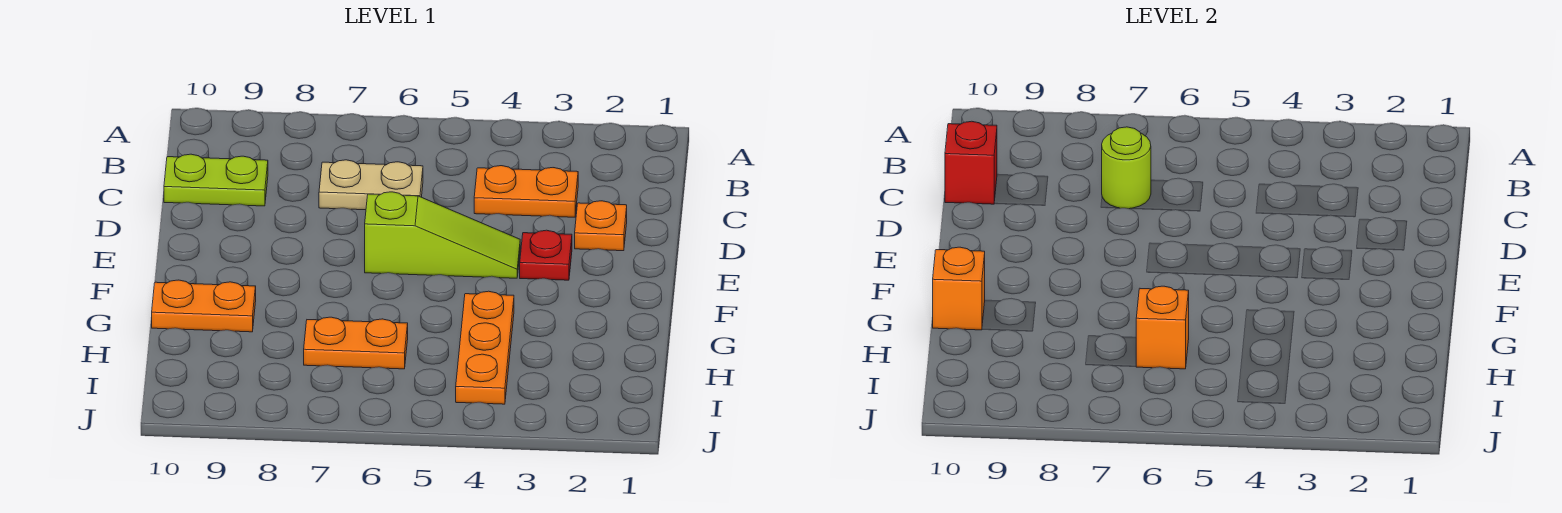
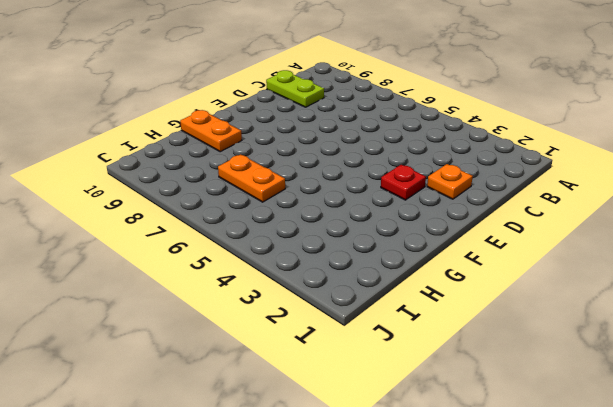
none -> orange 1x2 plate [474,166,578,217]
none -> tan 1x2 plate [319,160,423,210]
none -> lime 1x3 slope [365,192,520,278]

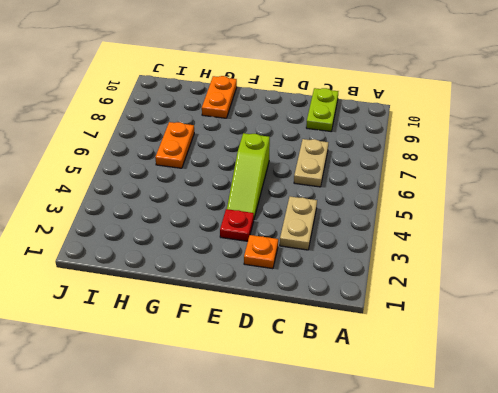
tan 1x2 plate [280,197,317,250] -> orange 1x2 plate [474,166,578,217]
none -> orange 1x3 plate [456,291,514,404]
none -> lime 1x1 round brick [1102,127,1151,209]
none -> red 1x1 brick [945,121,997,204]

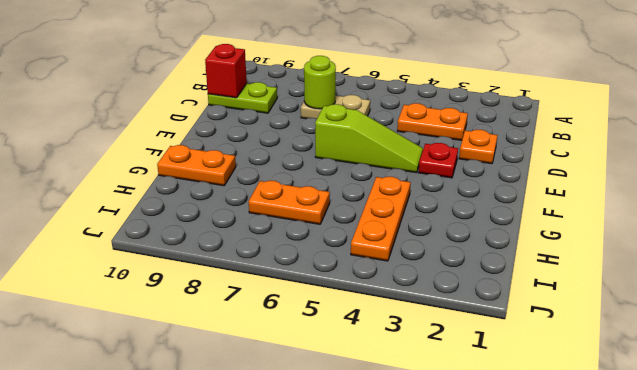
none -> orange 1x1 brick [933,247,985,330]
none -> orange 1x1 brick [1136,286,1189,369]

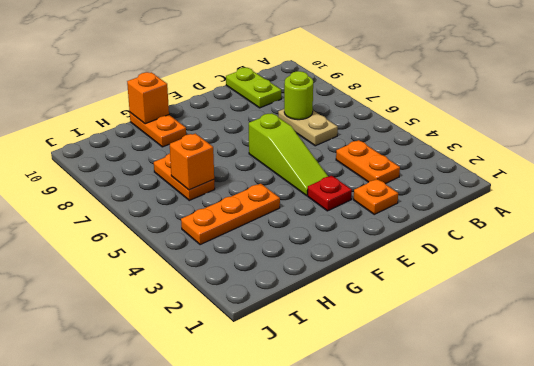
none -> red 1x1 brick [945,121,997,204]

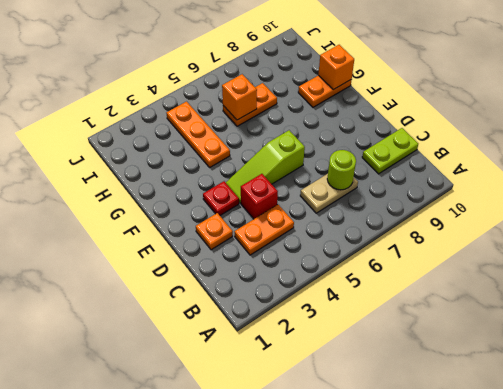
red 1x1 brick [241,174,278,219] -> red 1x1 brick moved to [945,121,997,204]

